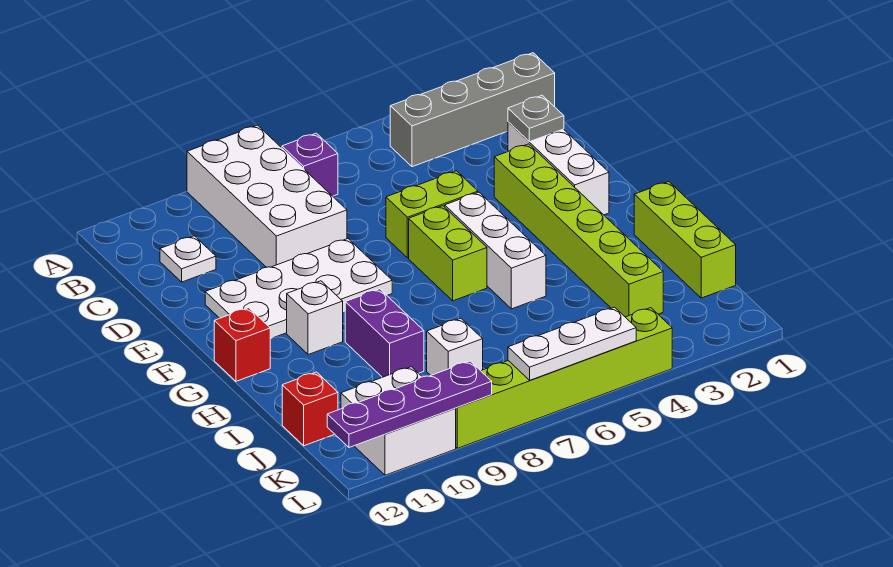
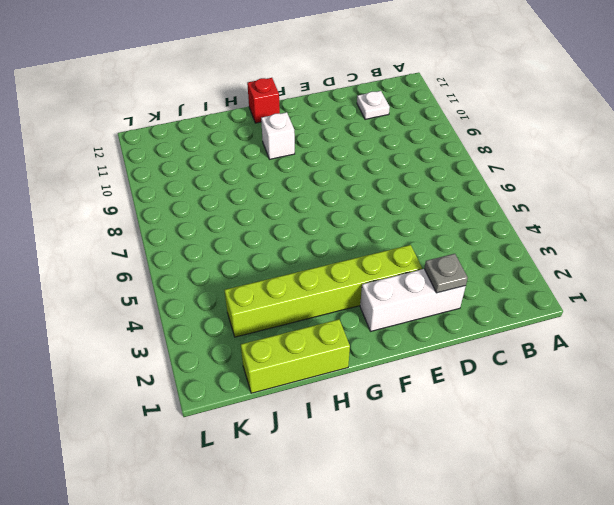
none -> white 2x4 brick [187,125,347,267]
none -> grey 1x4 brick [390,53,555,167]
none -> purple 1x1 brick [282,133,338,196]

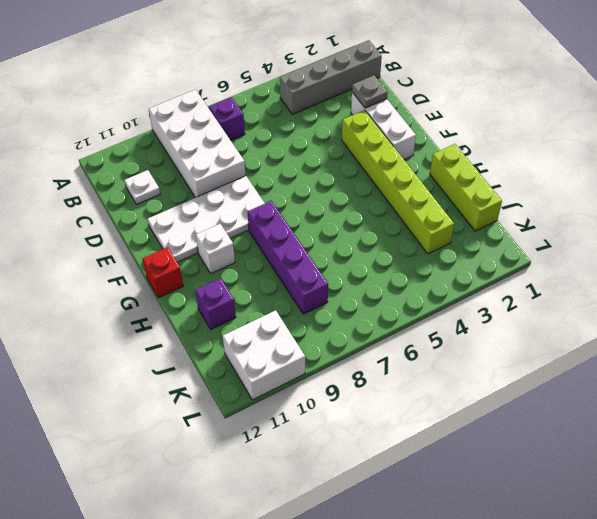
purple 1x4 brick [248,201,328,314] -> white 1x1 brick [427,319,483,375]
purple 1x1 brick [195,278,236,329] -> none
none -> lime 1x2 brick [386,171,478,258]
none -> white 1x3 brick [445,192,546,309]
none -> lime 1x2 brick [409,206,487,301]

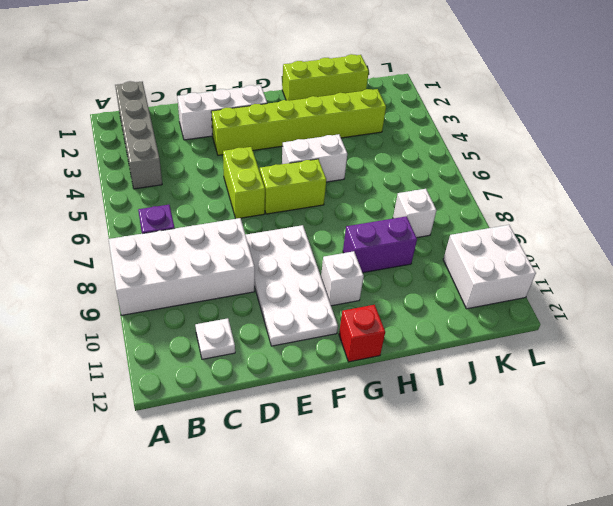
white 1x2 brick [282,134,347,182] -> white 1x3 brick [445,192,546,309]
none -> red 1x1 brick [282,372,338,446]
none -> lime 1x6 brick [455,308,672,448]
none -> grey 1x1 plate [508,95,564,142]

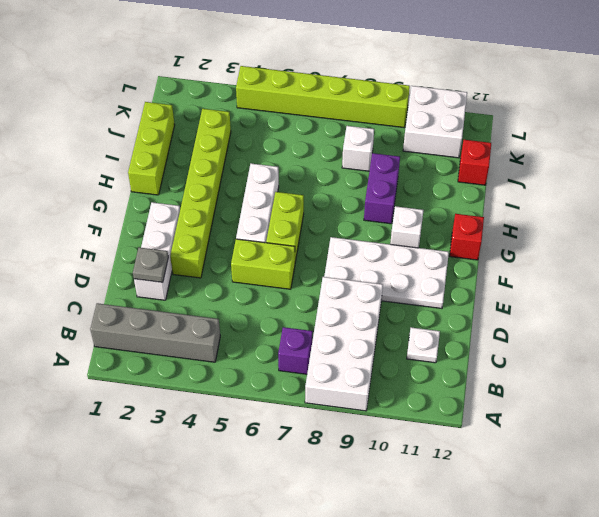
none -> white 1x3 plate [508,307,636,380]
none -> purple 1x4 plate [327,361,492,447]

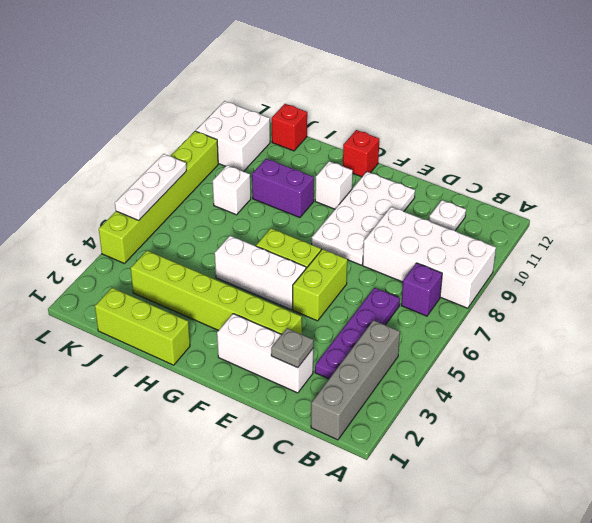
purple 1x4 plate [315,288,400,379] -> purple 1x4 plate moved to [327,361,492,447]

